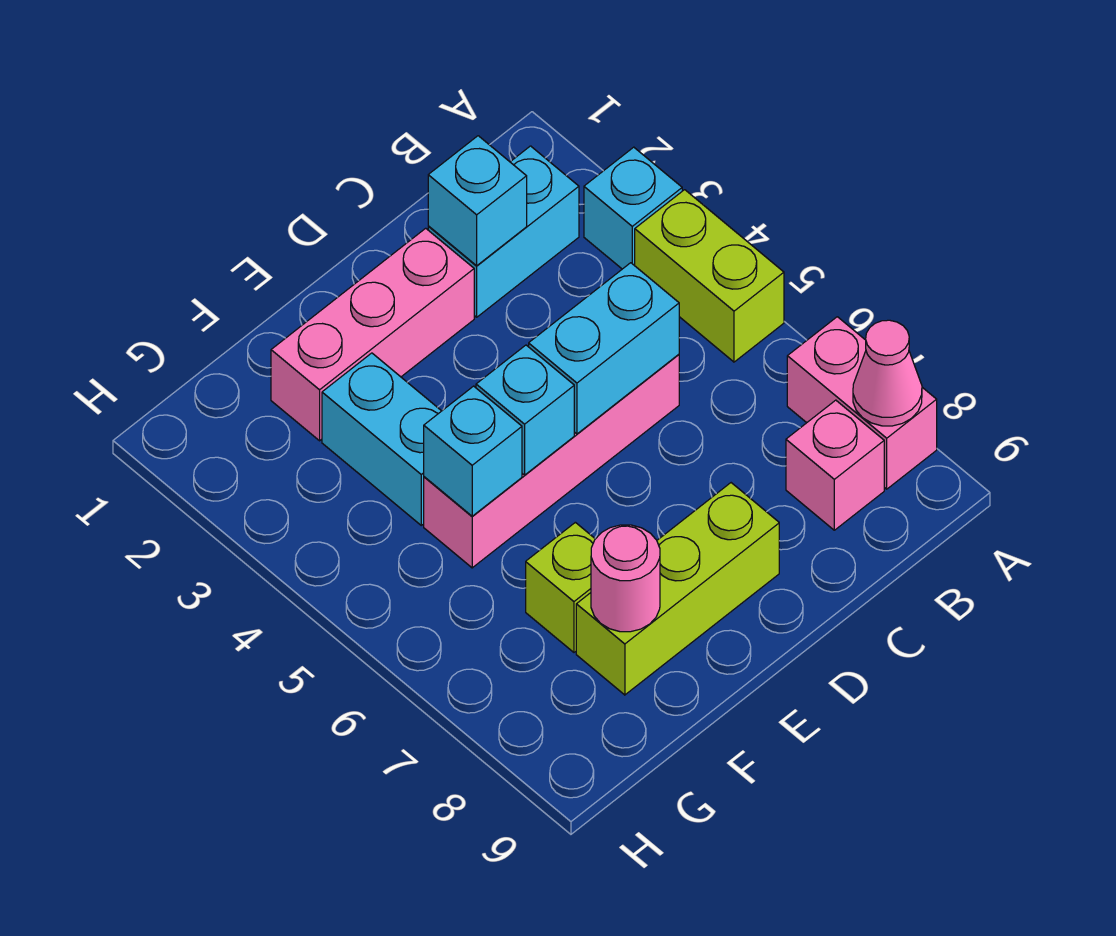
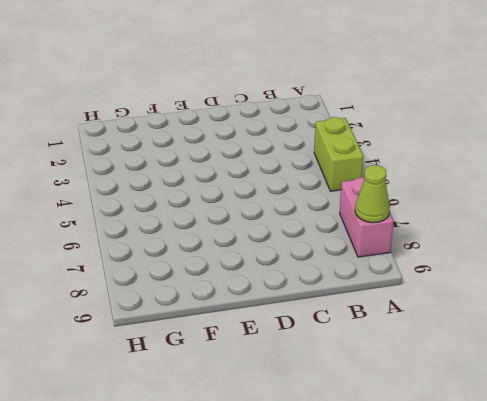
lime 1x1 cone [355,165,390,223] -> pink 1x1 cone [853,320,922,426]
none -> cyan 1x1 brick [584,147,682,269]
none -> cyan 1x2 brick [428,146,579,317]
none -> pink 1x1 brick [786,400,884,530]

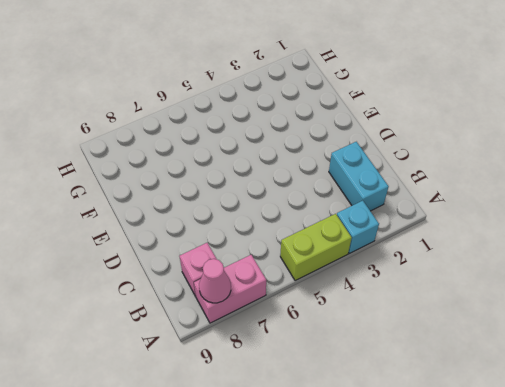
none -> pink 1x4 brick [424,354,679,568]
none -> pink 1x3 brick [271,228,474,441]
none -> lime 1x3 brick [576,483,779,695]

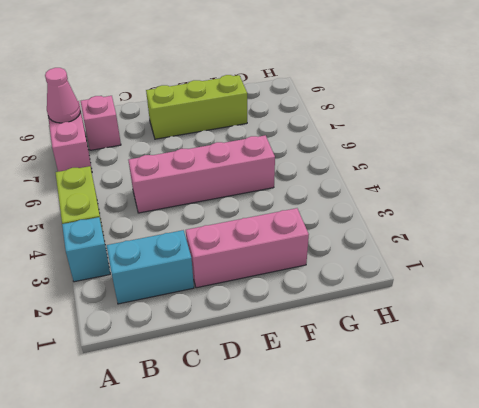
none -> cyan 1x2 brick [322,353,441,525]
none -> lime 1x1 brick [526,522,595,652]
none -> cyan 1x1 brick [428,136,527,266]

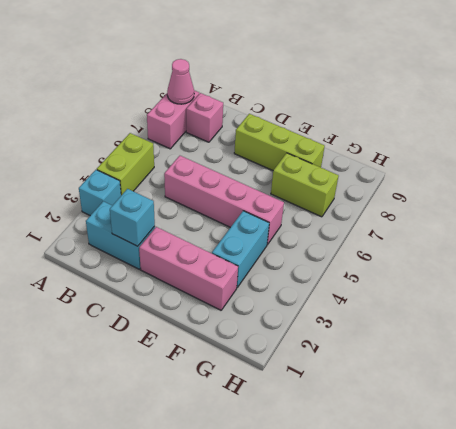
lime 1x2 brick [271,153,339,217] -> lime 1x1 brick [526,522,595,652]
none -> cyan 1x2 brick [529,263,679,434]
none -> cyan 1x1 brick [476,345,574,475]
none -> cyan 1x1 brick [424,386,522,516]

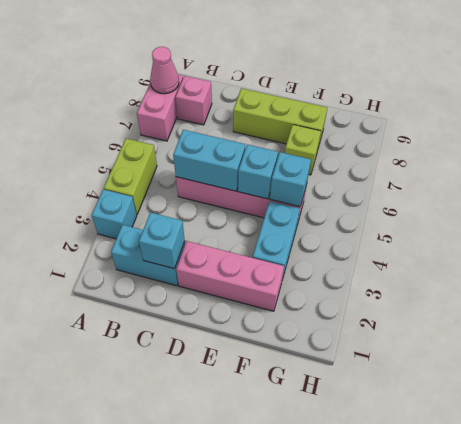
none -> pink 1x1 round brick [591,525,660,632]

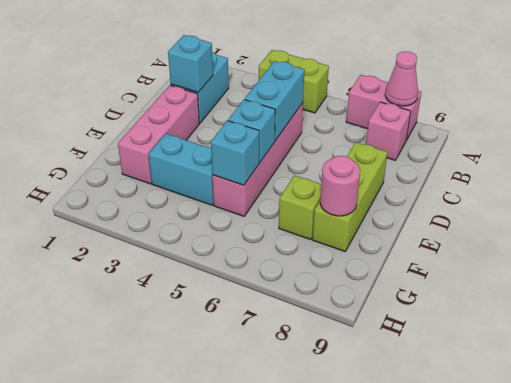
none -> cyan 1x1 brick [584,147,682,269]

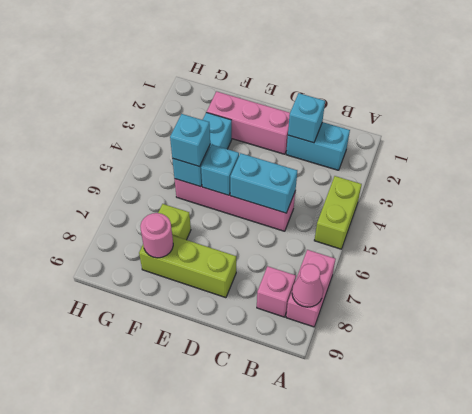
cyan 1x1 brick [170,114,210,167] -> cyan 1x1 brick moved to [584,147,682,269]

